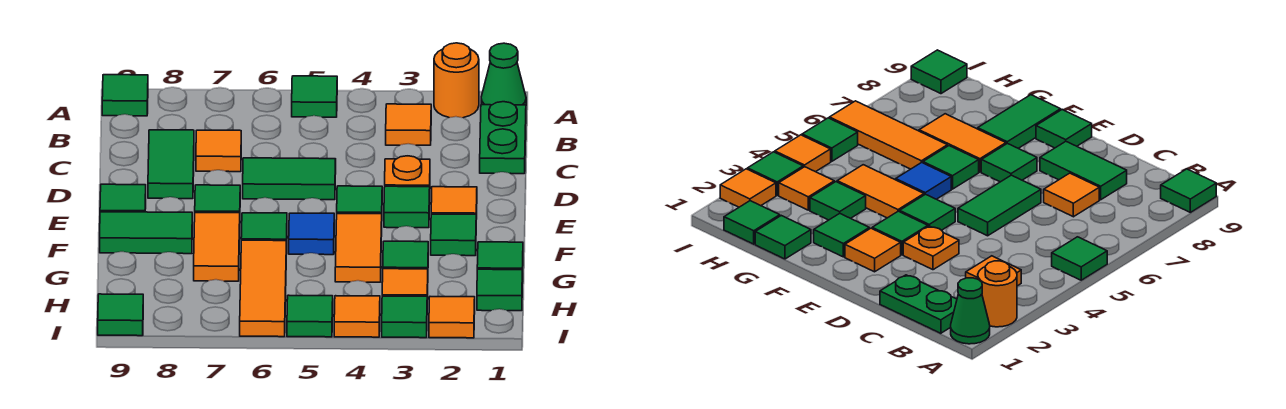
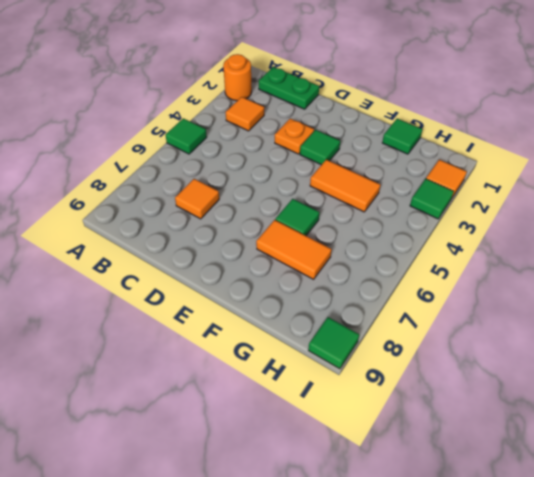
none -> green 1x1 cone [481,43,526,105]
none -> green 1x1 tile [102,75,148,116]
none -> green 1x2 tile [148,130,194,199]
none -> green 1x2 tile [243,158,336,200]

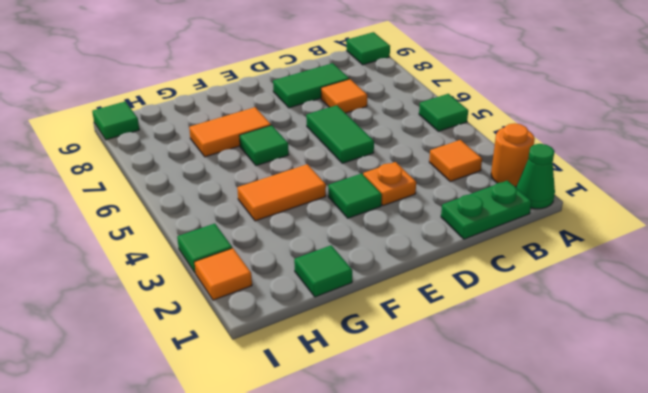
none -> orange 1x1 tile [431,187,477,219]
none -> green 1x1 tile [337,186,382,214]
none -> green 1x1 tile [195,185,240,213]
none -> green 1x1 tile [100,184,146,212]

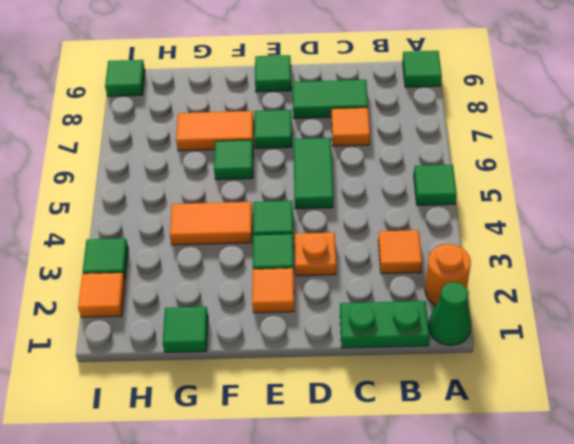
none -> green 1x1 tile [431,214,476,256]
none -> blue 1x1 tile [289,213,334,255]
none -> green 1x2 tile [100,212,192,254]
none -> green 1x1 tile [383,241,428,269]

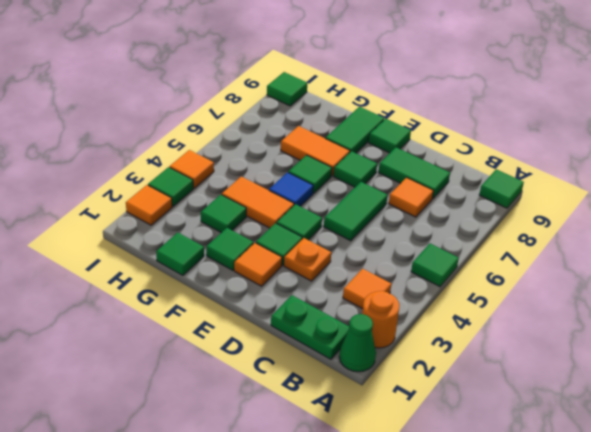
none -> orange 1x3 tile [240,240,286,337]
none -> green 1x1 tile [477,269,522,311]
none -> orange 1x1 tile [382,269,428,299]
none -> green 1x1 tile [287,295,333,337]

